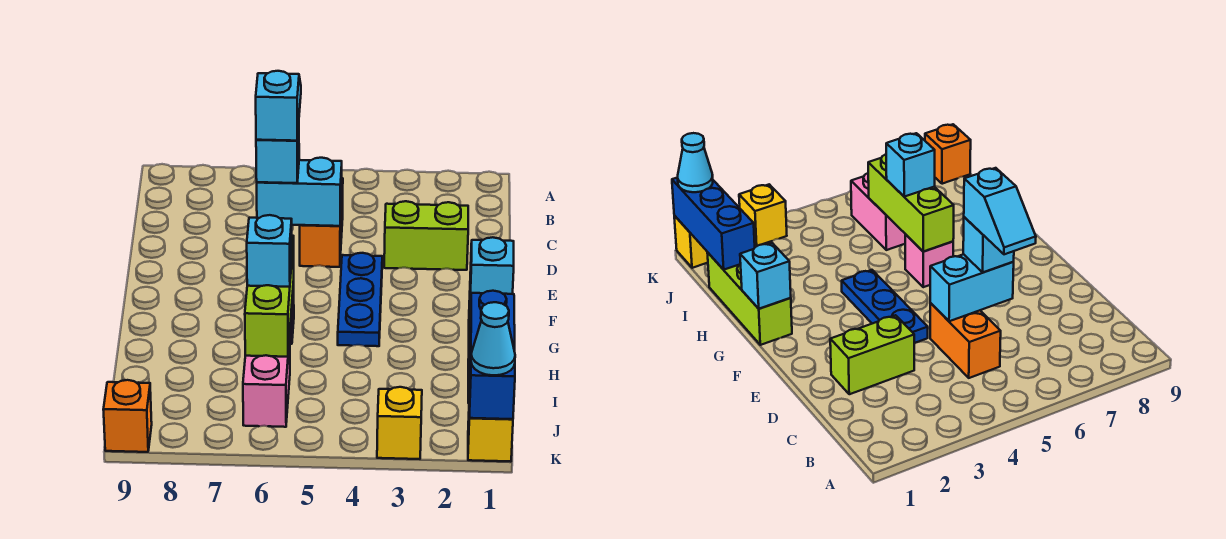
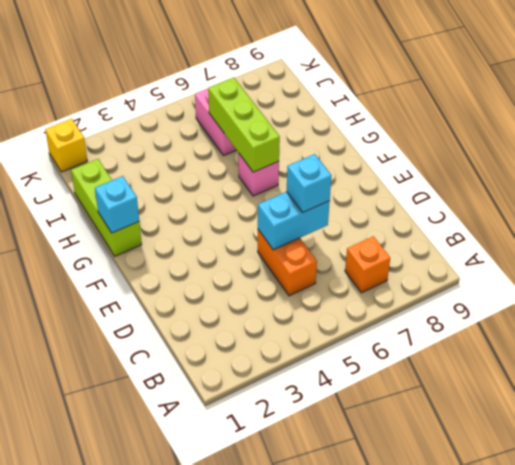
orange 1x1 brick [345,236,390,293] -> orange 1x1 brick moved to [103,380,152,452]
none -> lime 1x2 brick [384,201,468,270]
none -> blue 1x3 plate [338,253,382,346]
none -> yellow 1x1 brick [377,387,422,459]

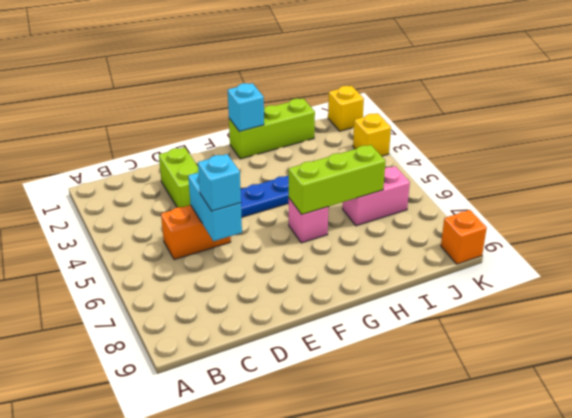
none -> blue 1x3 brick [469,291,515,419]
none -> cyan 1x1 brick [247,215,292,287]
none -> cyan 1x1 cone [471,302,515,375]

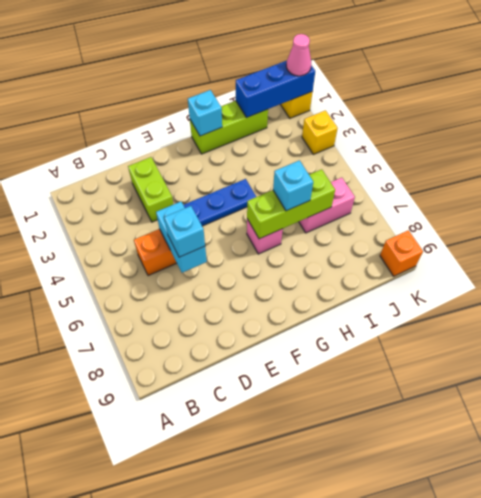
pink 1x1 cone [286,34,311,76] -> cyan 1x1 cone [471,302,515,375]
none -> cyan 1x2 slope [256,71,301,141]

